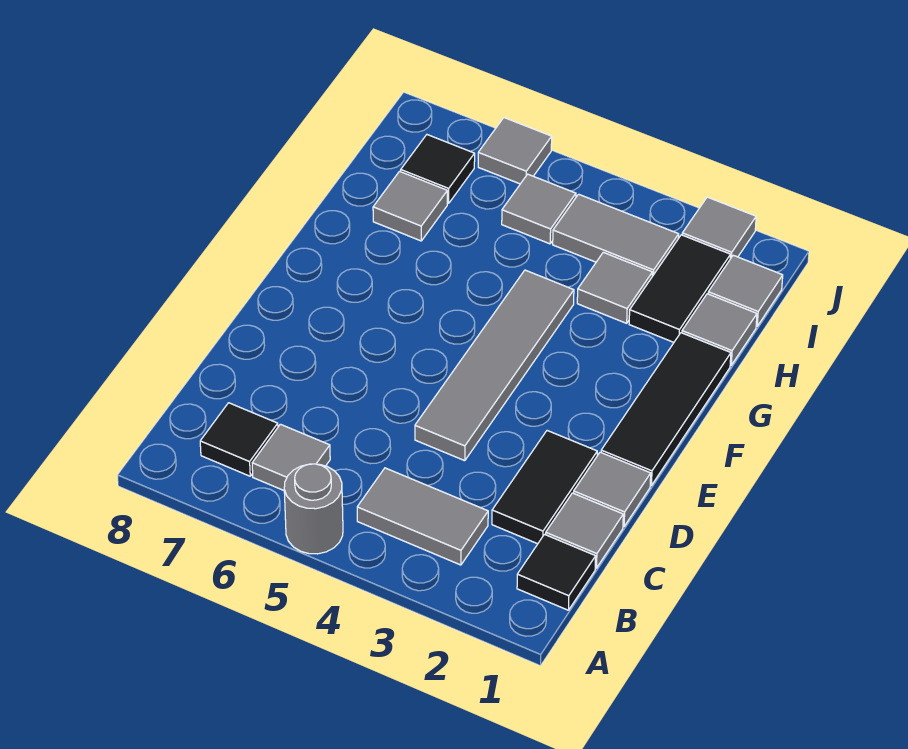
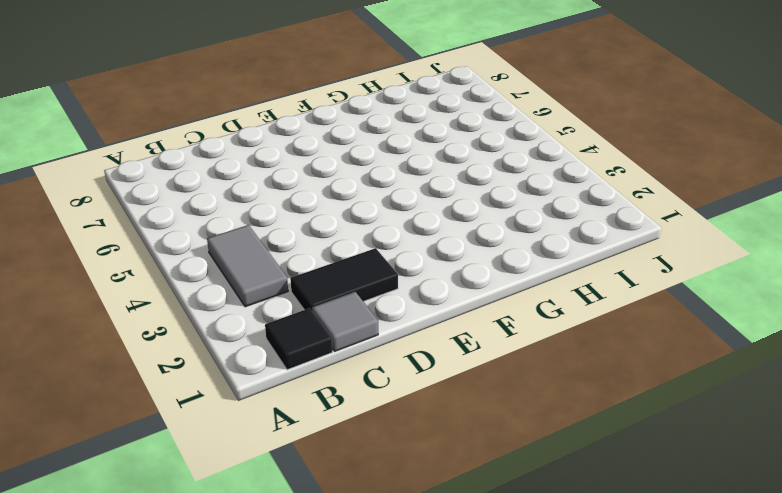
none -> grey 1x1 round brick [284,464,343,554]
none -> grey 1x1 tile [252,424,330,490]
none -> black 1x1 tile [200,403,278,476]

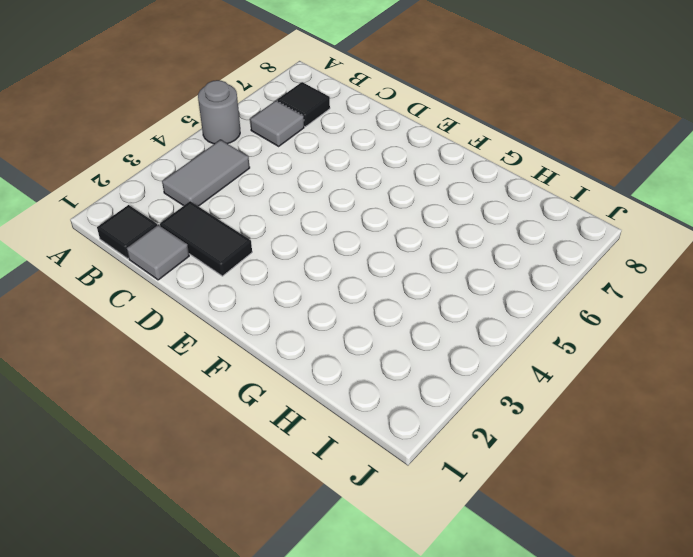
none -> grey 1x1 tile [574,452,651,527]
none -> grey 1x4 tile [415,270,574,461]
none -> black 1x3 tile [601,333,731,485]

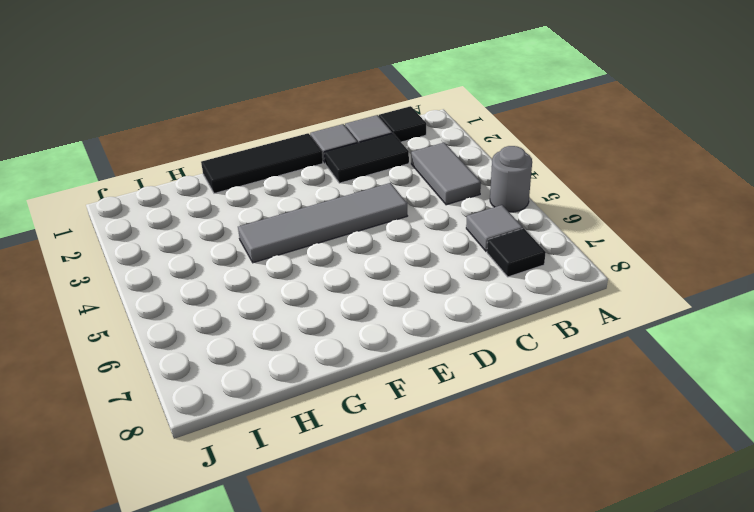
none -> grey 1x1 tile [682,294,757,365]
none -> black 1x2 tile [629,235,730,342]
none -> grey 1x1 tile [577,252,652,323]

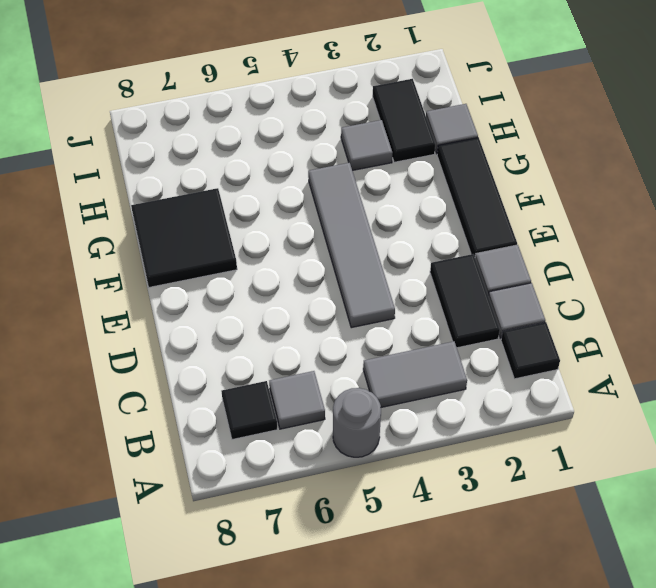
black 2x2 tile [131,188,237,287] -> none
none -> grey 1x1 tile [373,171,447,241]
none -> grey 1x1 tile [708,255,783,326]
none -> grey 1x2 tile [553,194,679,276]

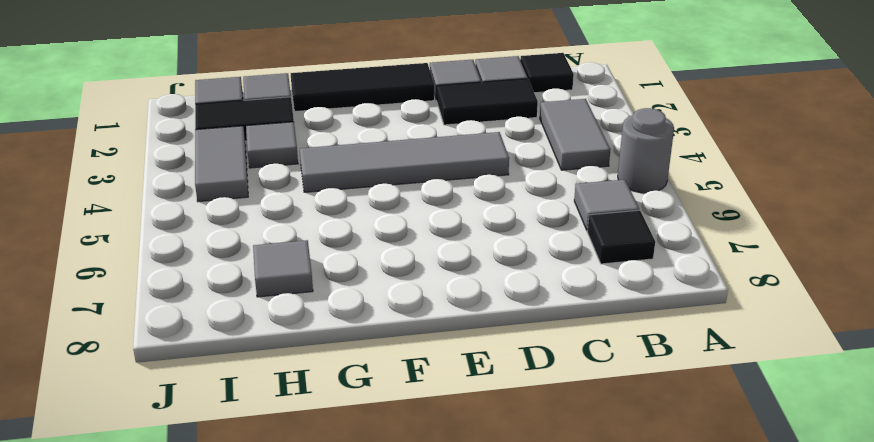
none -> grey 1x1 tile [502,174,576,244]
none -> black 1x1 tile [401,135,475,203]
none -> grey 1x1 tile [682,197,756,259]

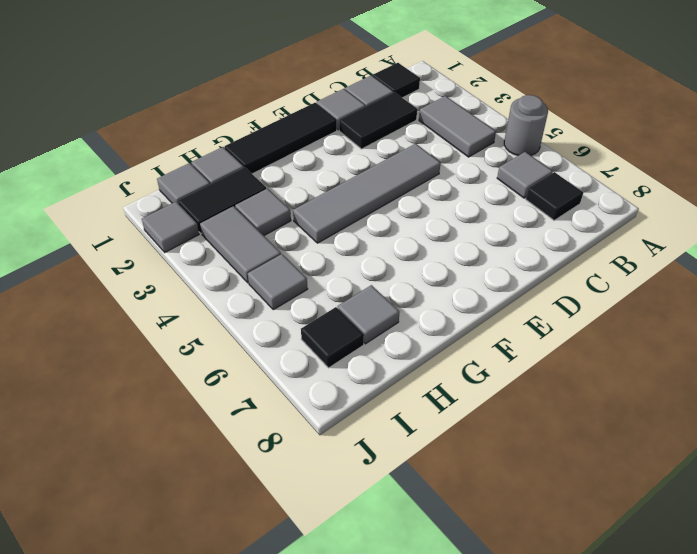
none -> grey 1x1 tile [478,118,552,184]

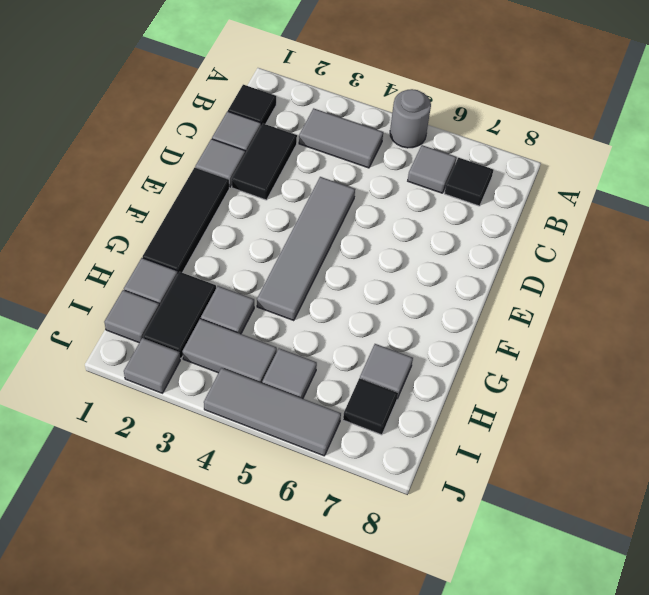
grey 1x3 tile [204,368,341,456] -> grey 1x1 tile [478,118,552,184]

